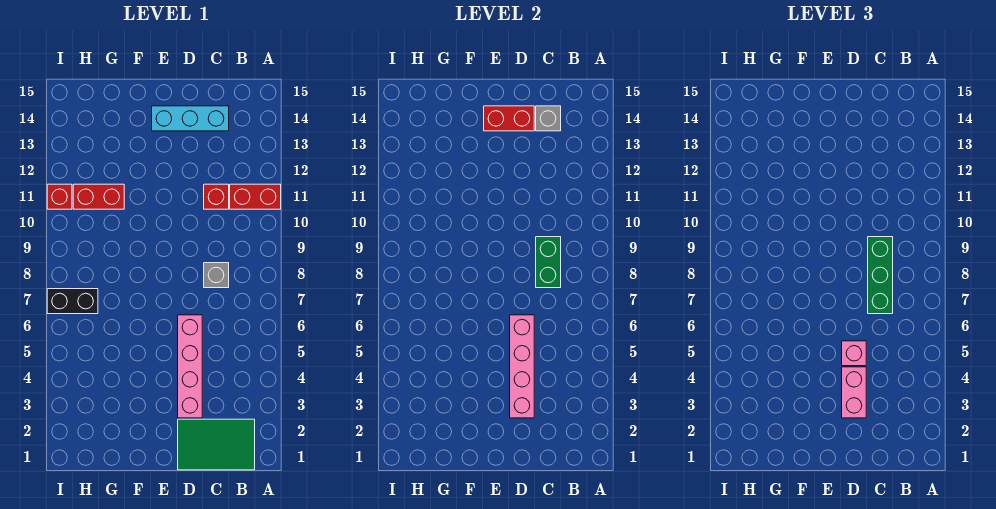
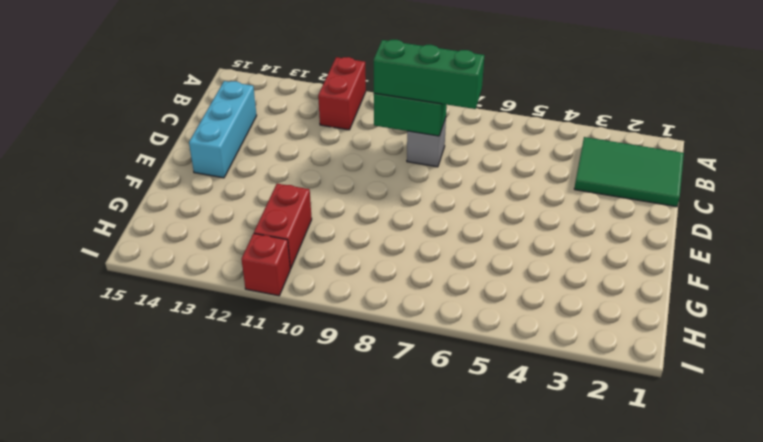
green 2x3 tile [574,137,684,207] -> green 2x3 tile turned to [178,419,255,470]
none -> red 1x1 brick [204,184,229,209]
none -> pink 1x4 brick [178,315,202,418]
none -> black 1x2 brick [47,289,98,314]

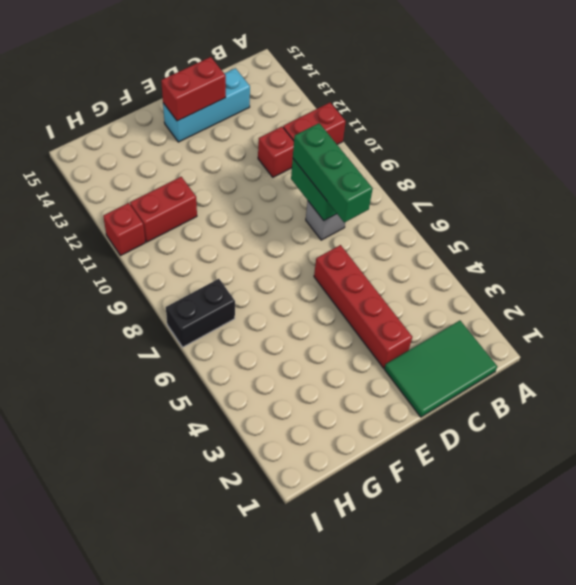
red 1x4 brick [314,245,412,368] -> pink 1x4 brick [178,315,202,418]
none -> grey 1x1 brick [536,106,561,131]
none -> pink 1x4 brick [510,315,534,418]
none -> pink 1x2 brick [842,367,866,418]

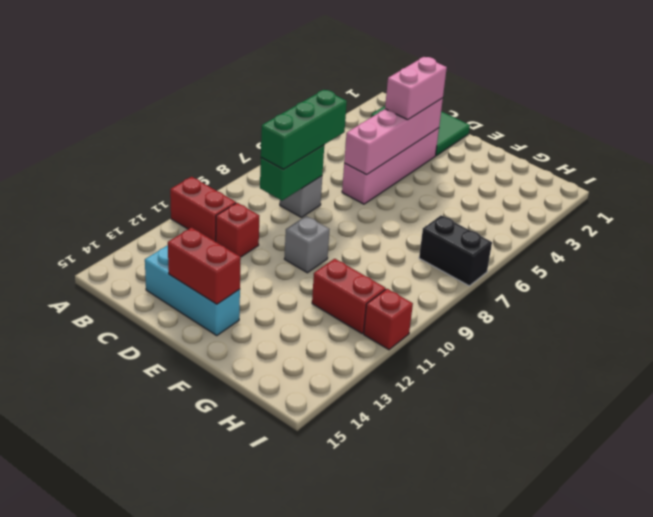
grey 1x1 brick [284,216,330,273] -> grey 1x1 brick moved to [536,106,561,131]
none -> pink 1x1 brick [842,341,866,366]

